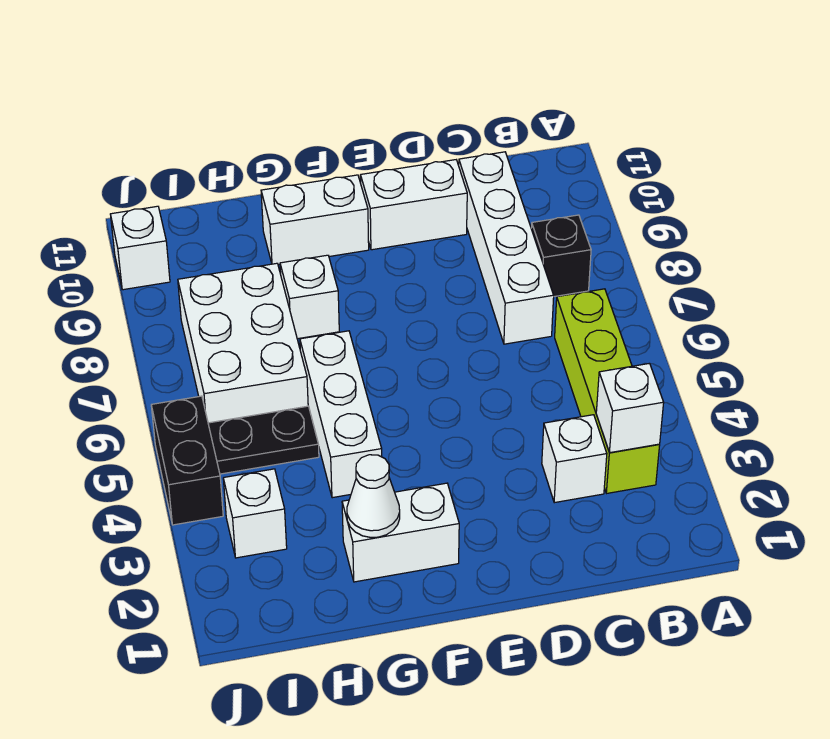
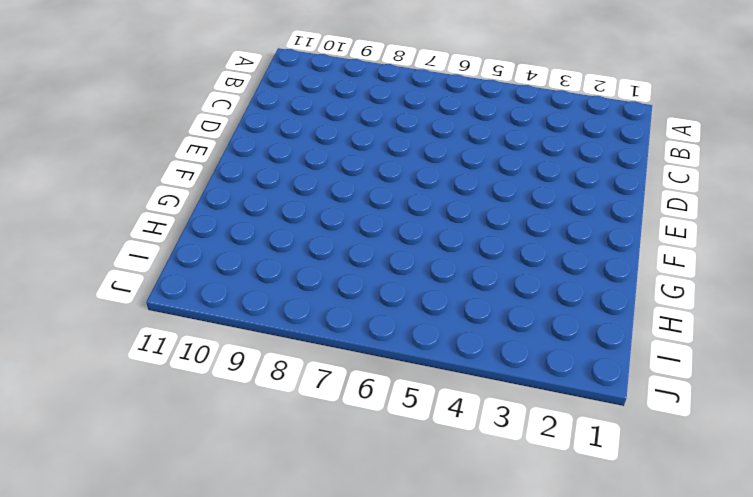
none -> lime 1x4 brick [555,289,660,493]
none -> black 1x1 brick [531,215,591,297]
none -> white 1x1 brick [542,415,607,503]

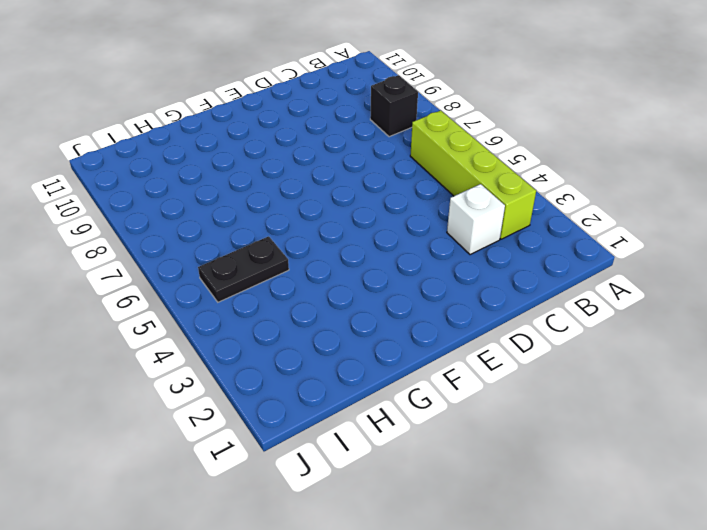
none -> white 1x4 brick [459,152,554,344]
none -> white 1x2 brick [360,160,467,250]
none -> white 1x2 brick [342,483,459,582]

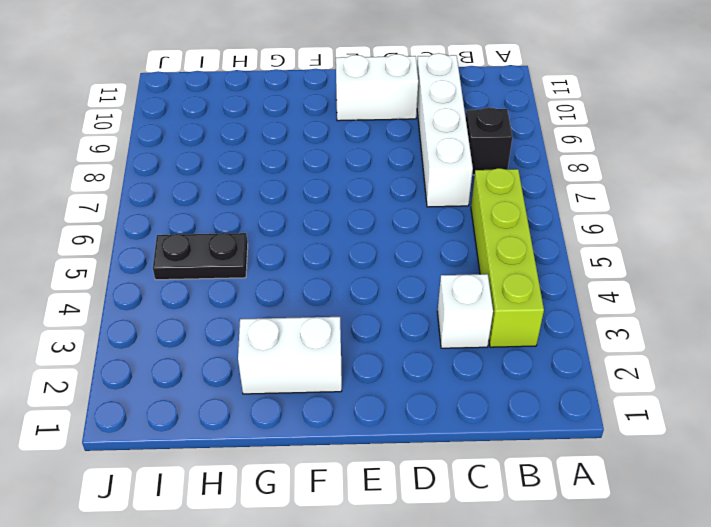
none -> white 1x2 brick [261,175,369,265]
none -> white 1x3 brick [300,331,382,498]
none -> white 1x1 brick [280,255,339,339]

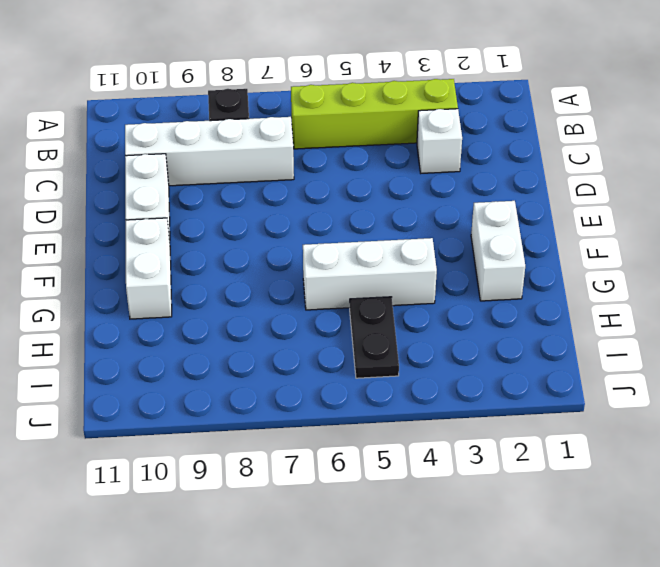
none -> white 1x1 brick [280,255,339,339]
none -> white 2x3 brick [178,263,308,423]
none -> white 1x1 brick [223,469,287,558]

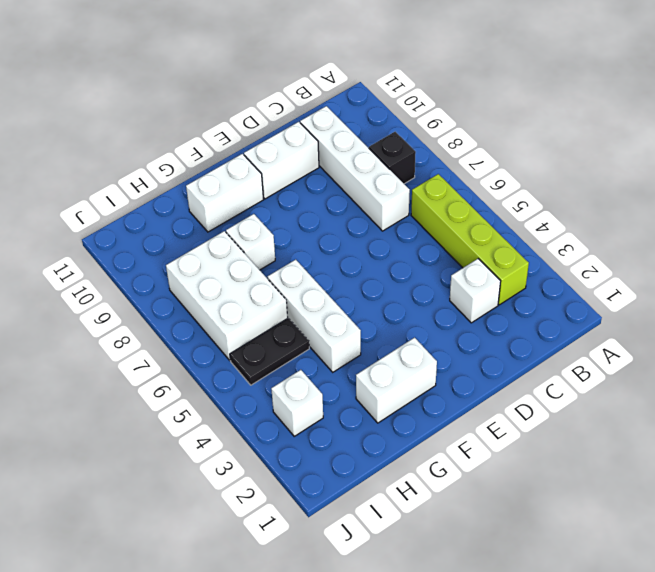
none -> black 1x2 brick [151,396,223,525]
none -> white 1x1 brick [110,206,170,290]
none -> white 1x1 brick [596,363,664,453]

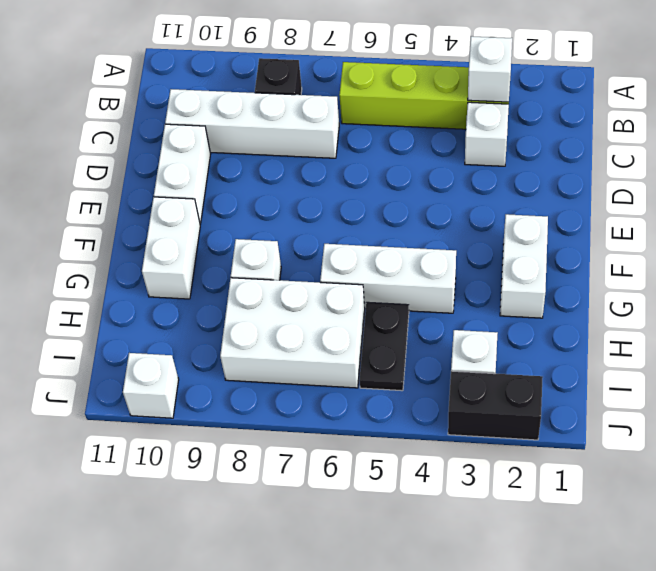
black 1x2 brick [448,371,543,440] -> black 1x2 brick moved to [151,396,223,525]
none -> white 1x1 cone [347,455,400,537]

